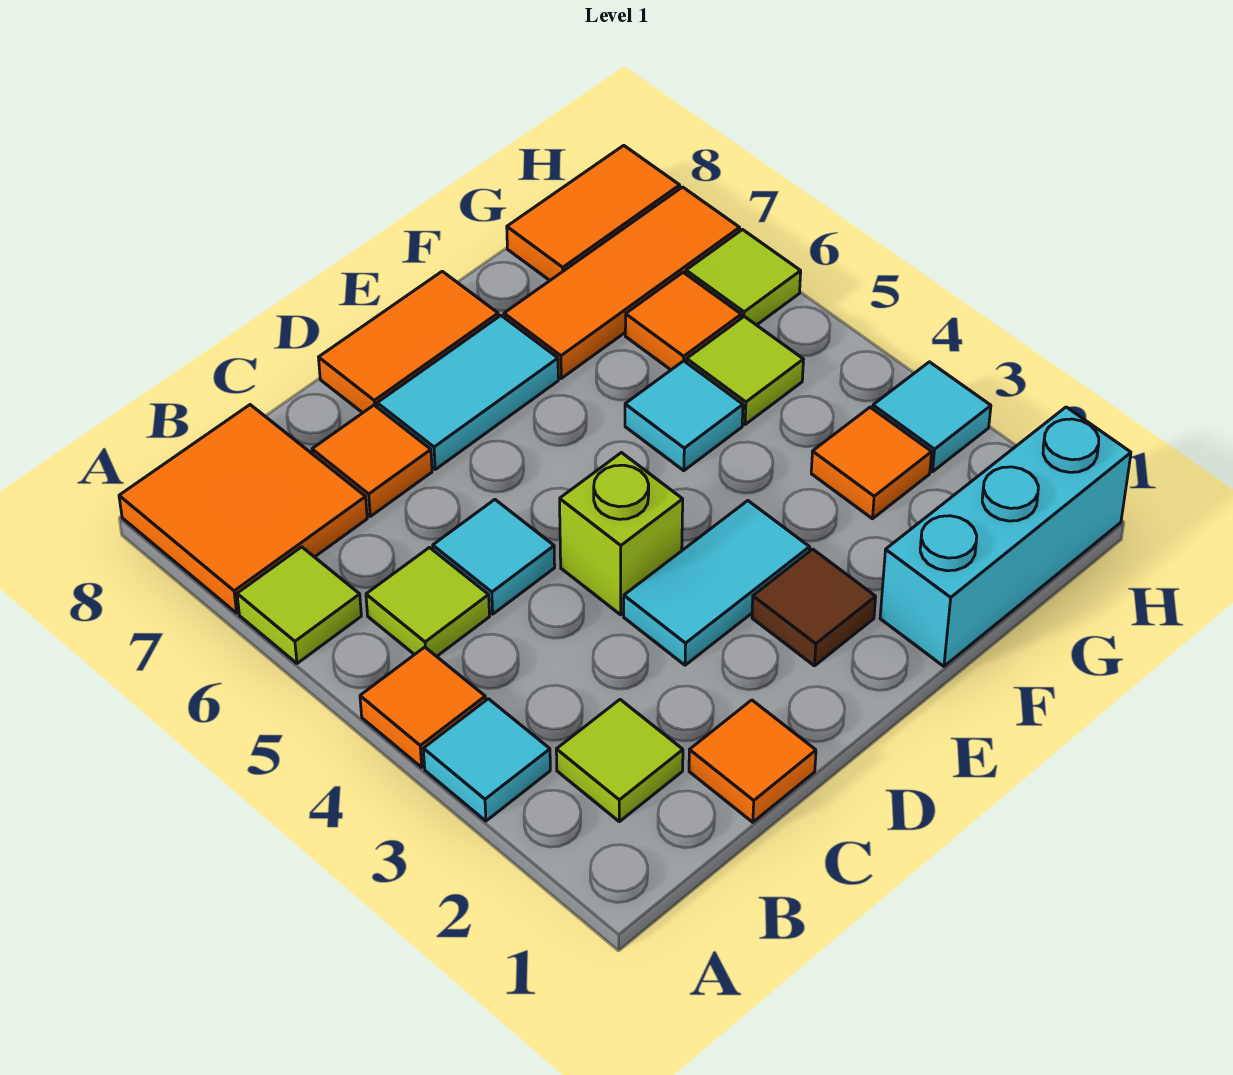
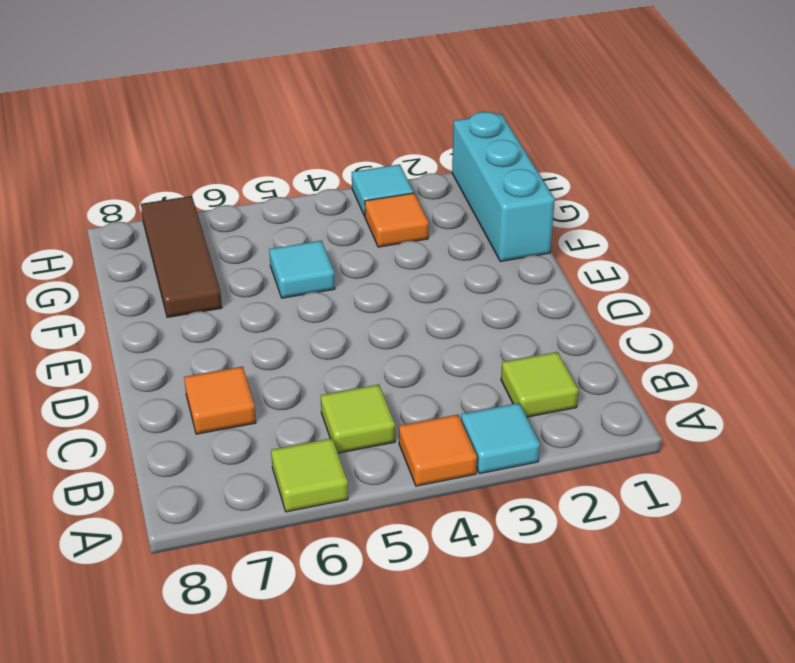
brown 1x3 tile [141,196,222,317] -> orange 1x3 tile [504,187,740,378]
none -> orange 2x2 tile [119,405,367,613]
none -> orange 1x1 tile [689,700,816,822]
none -> cyan 1x1 tile [433,500,555,614]

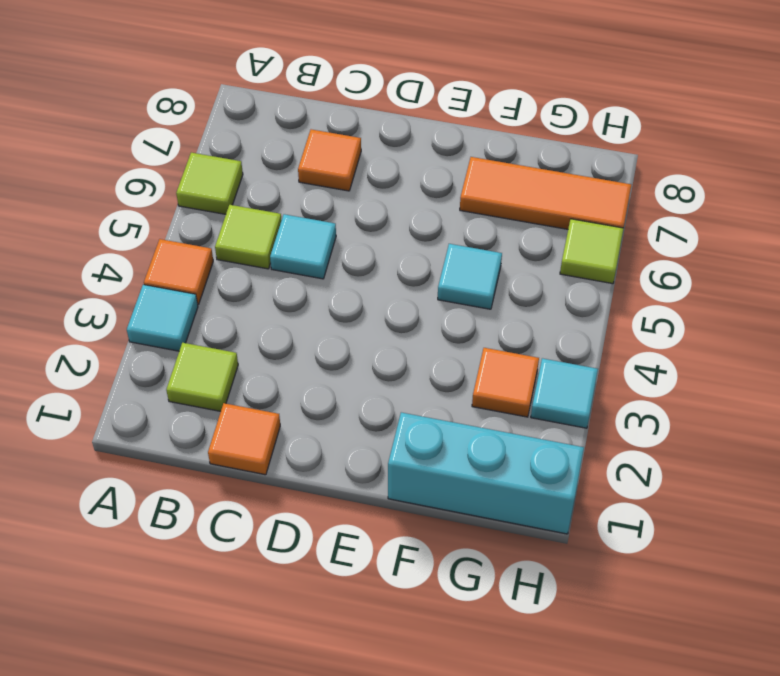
none -> orange 2x2 tile [119,405,367,613]
none -> cyan 1x2 tile [624,501,810,665]
none -> lime 1x1 brick [560,453,683,615]

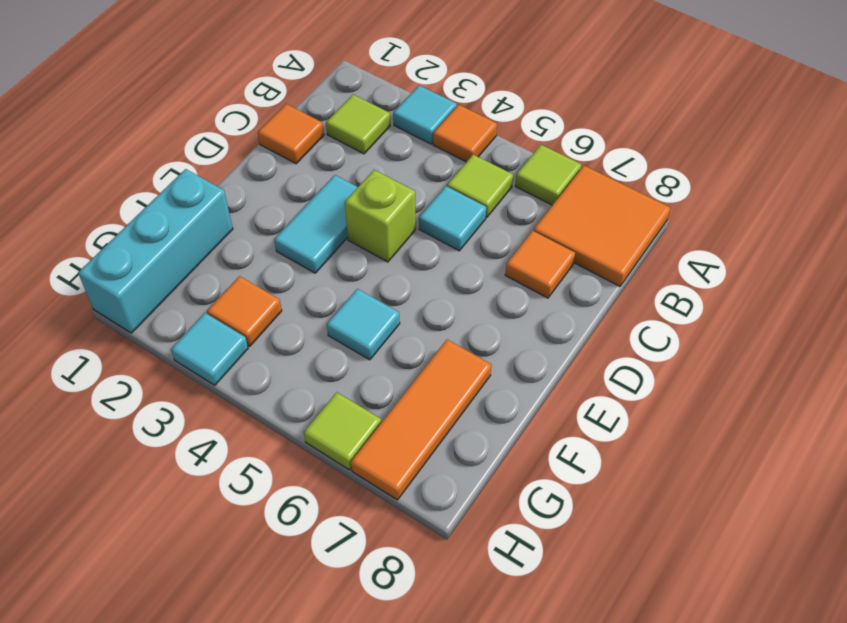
none -> cyan 1x2 tile [377,316,558,469]
none -> orange 1x2 tile [319,271,498,413]
none -> brown 1x1 tile [752,549,876,666]

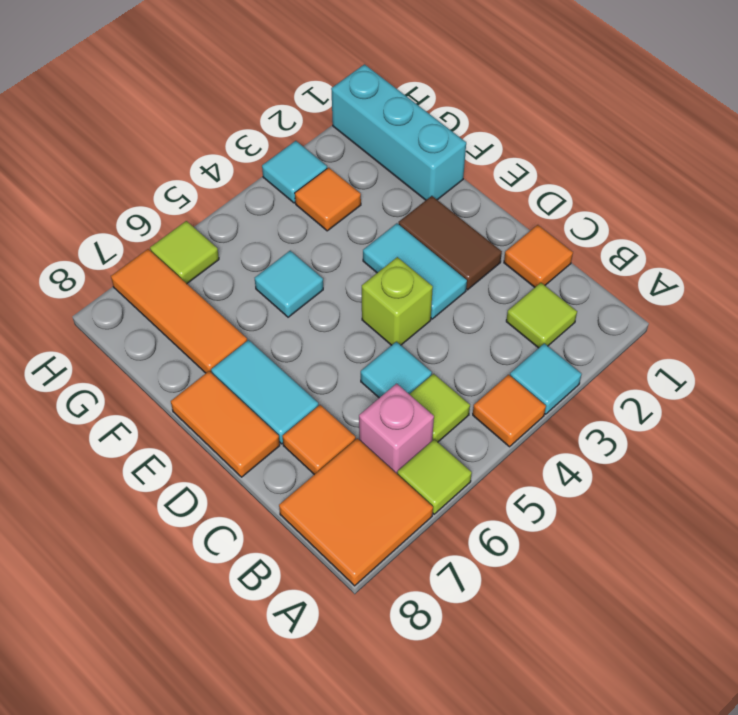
pink 1x1 brick [359,384,434,474] -> none
brown 1x2 tile [399,196,502,290] -> brown 1x1 tile [752,549,876,666]
none -> lime 1x1 tile [687,316,804,425]
none -> orange 1x1 tile [625,272,741,370]
none -> orange 1x2 tile [507,145,680,280]

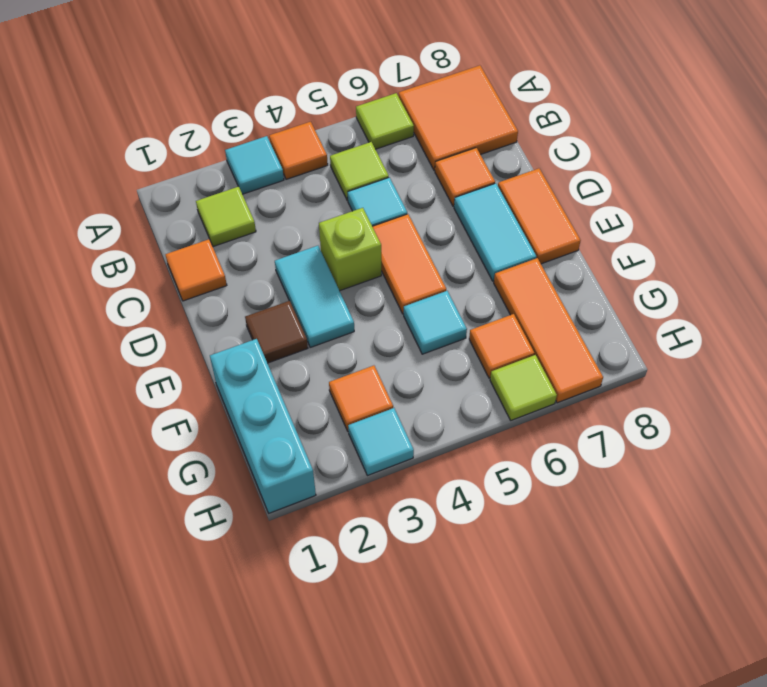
orange 1x2 tile [373,214,446,314] -> orange 1x2 tile moved to [507,145,680,280]
none -> lime 1x1 tile [687,316,804,425]

